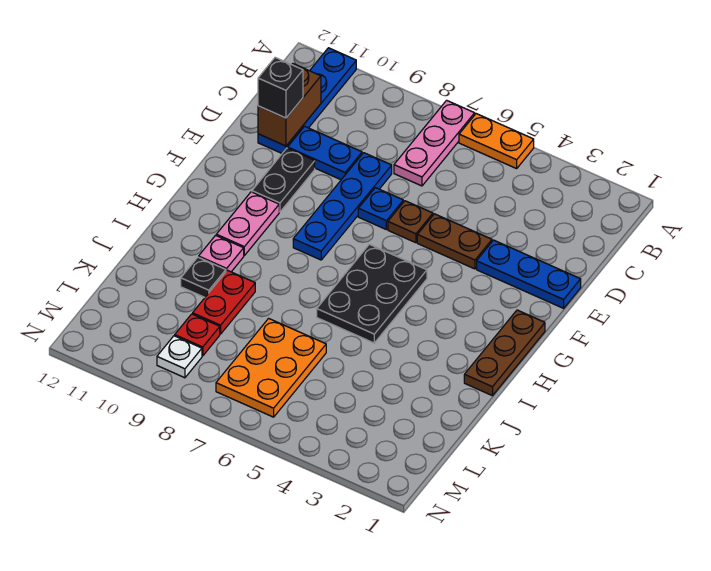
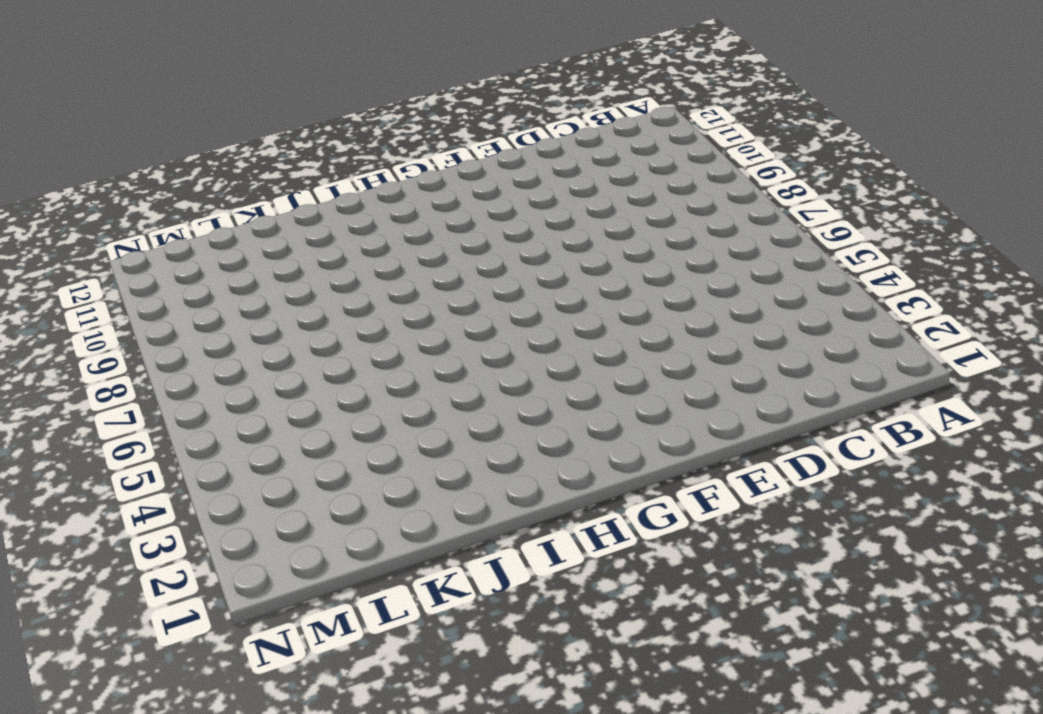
none -> orange 1x2 plate [459,114,534,169]
none -> pink 1x3 plate [394,100,475,186]
none -> blue 1x4 plate [258,48,356,153]

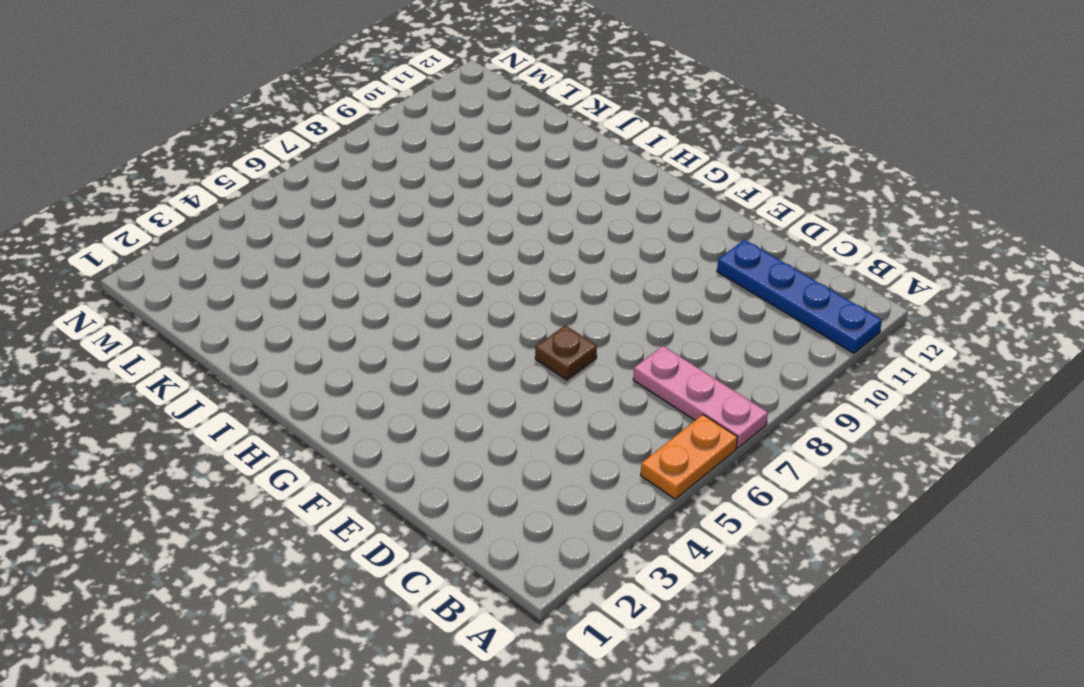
none -> blue 1x4 plate [293,153,392,260]
none -> blue 1x2 plate [288,126,362,180]
none -> blue 1x3 plate [477,240,581,308]

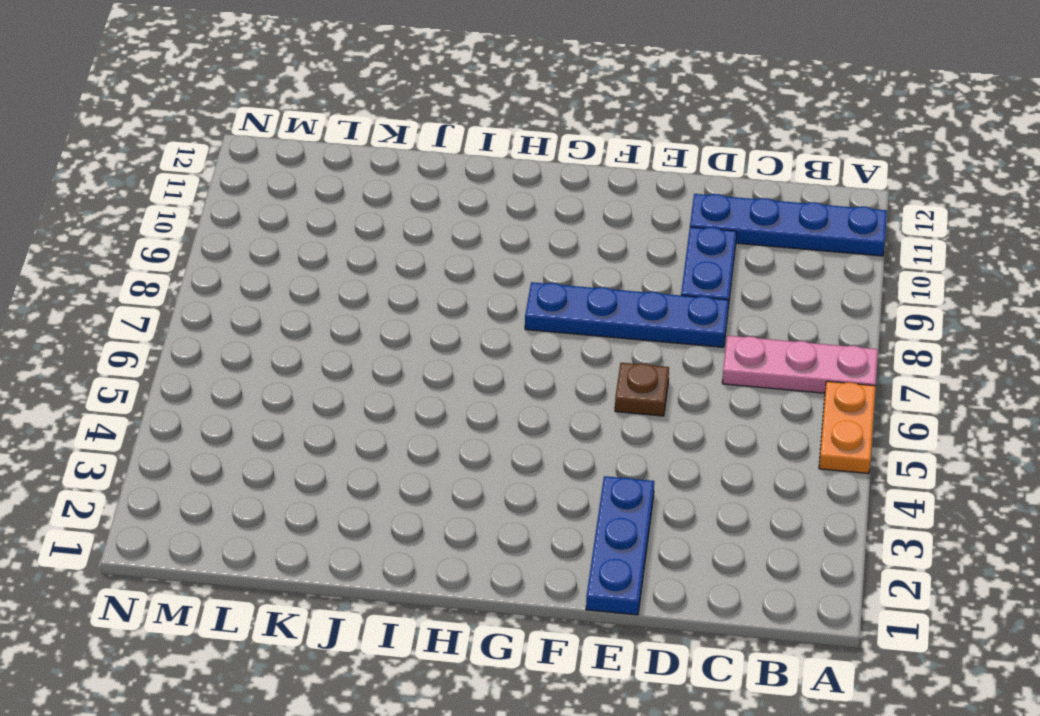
none -> brown 1x2 plate [417,214,492,269]
none -> blue 1x1 plate [358,188,403,229]
none -> black 1x2 plate [252,148,315,212]

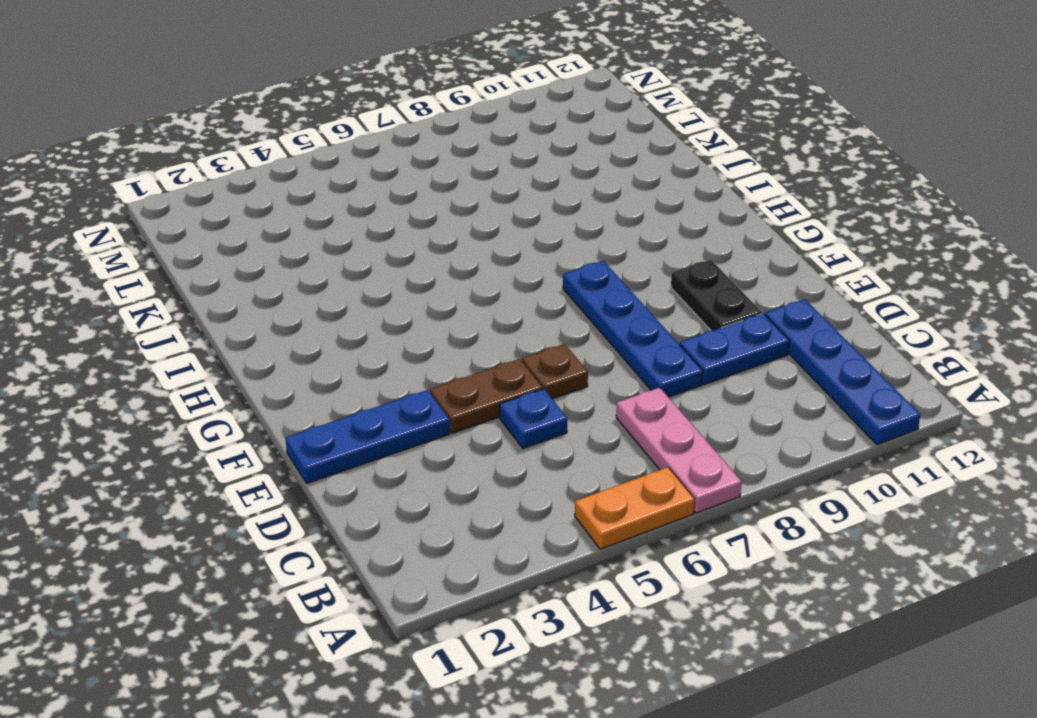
blue 1x1 plate [500,389,567,448] -> blue 1x1 plate moved to [358,188,403,229]
none -> brown 1x3 plate [464,310,545,396]
none -> black 2x3 plate [317,244,427,343]
none -> pink 1x2 plate [216,192,279,255]

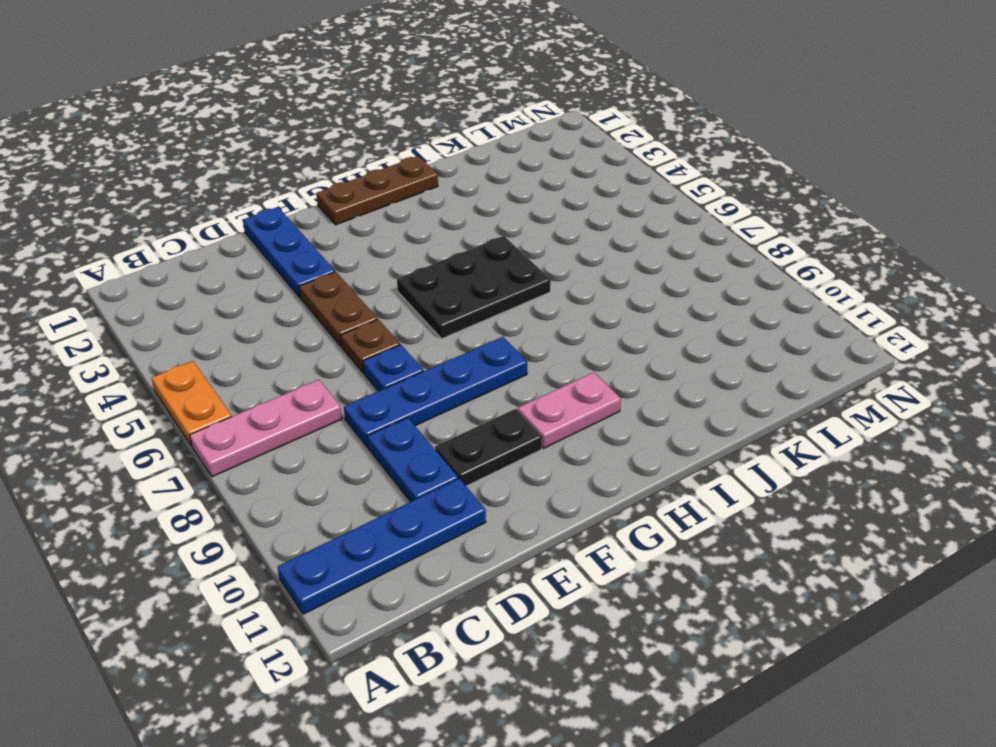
none -> pink 1x1 plate [199,235,244,272]
none -> red 1x2 plate [193,270,255,334]
none -> black 1x1 plate [181,257,226,297]

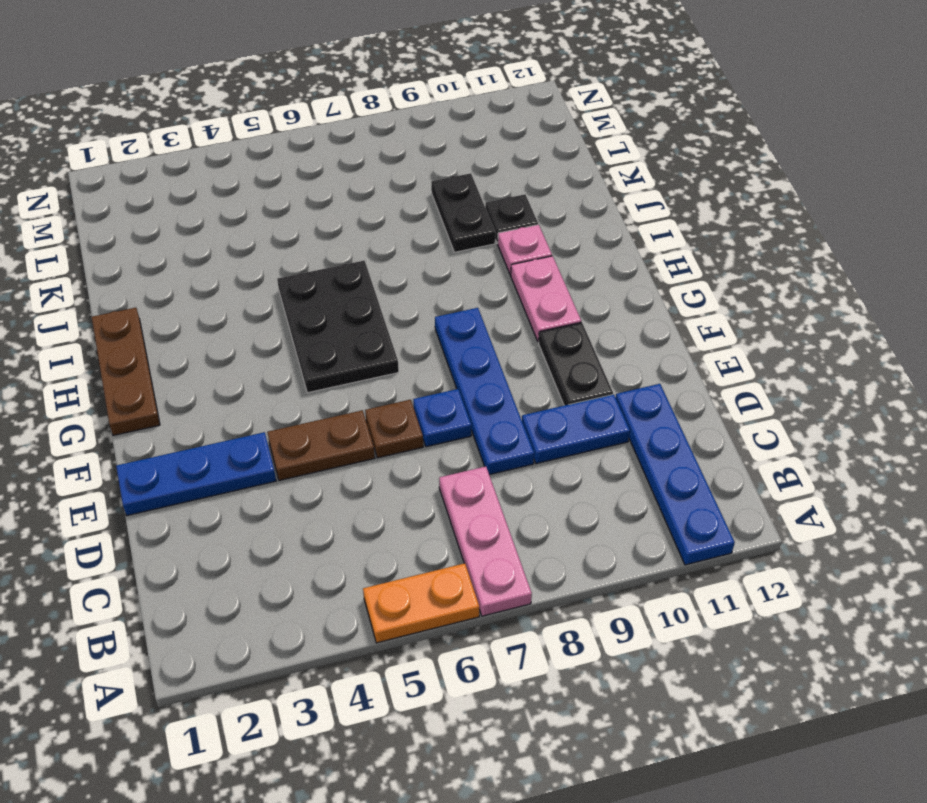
black 1x2 plate [431,173,495,252] -> red 1x2 plate [193,270,255,334]
none -> orange 2x3 plate [216,318,326,417]
none -> red 1x1 plate [175,314,220,356]
none -> white 1x1 plate [157,336,202,378]

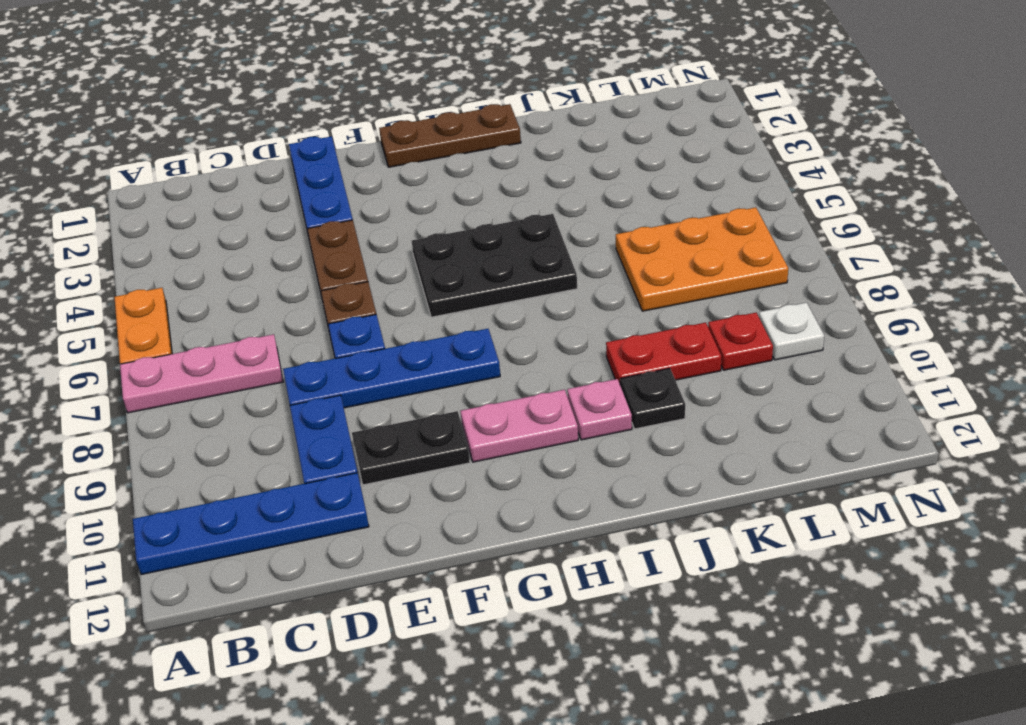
none -> brown 1x2 brick [258,64,321,146]
none -> black 1x1 brick [258,58,303,118]

